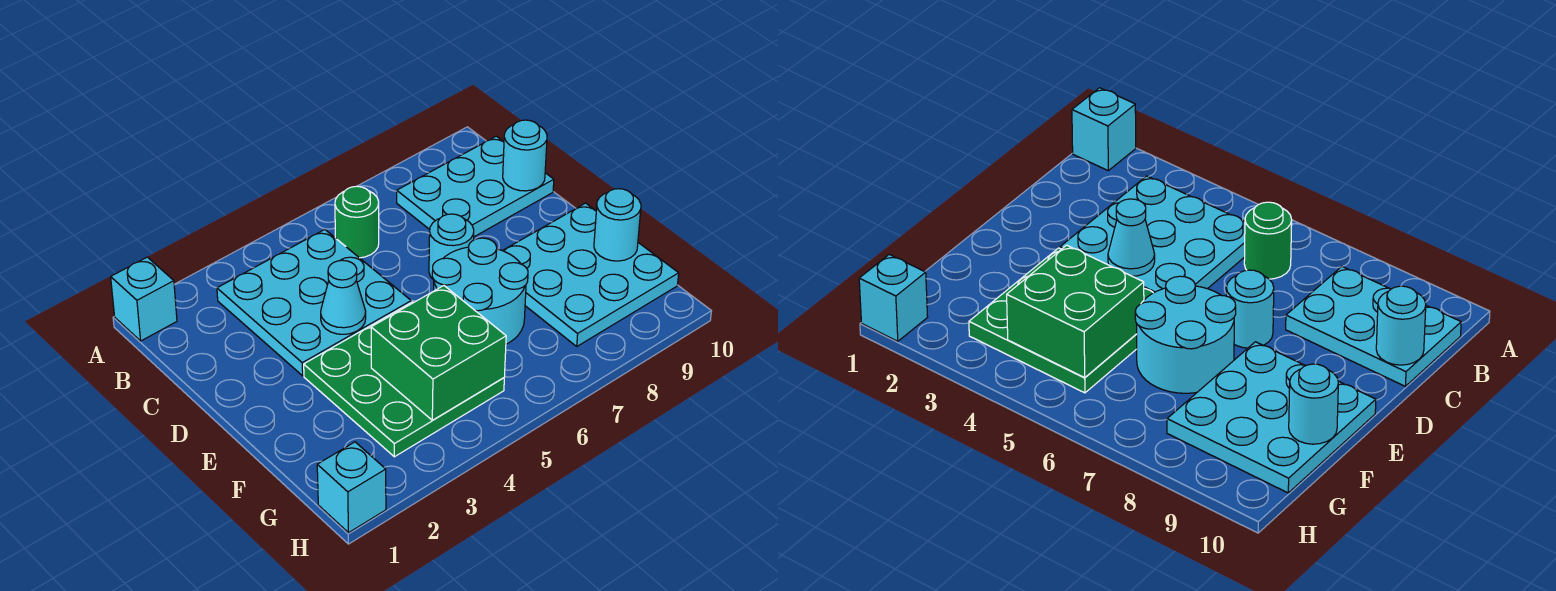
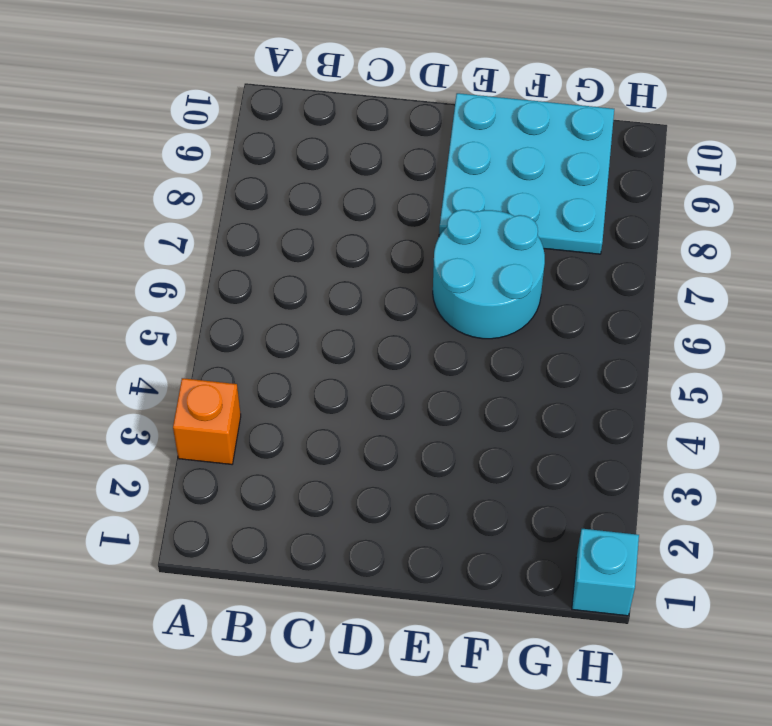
orange 1x1 brick [173,378,241,464] -> none
none -> cyan 1x1 brick [111,257,177,341]
none -> cyan 3x3 plate [217,229,411,376]
none -> green 1x1 round brick [335,186,379,258]

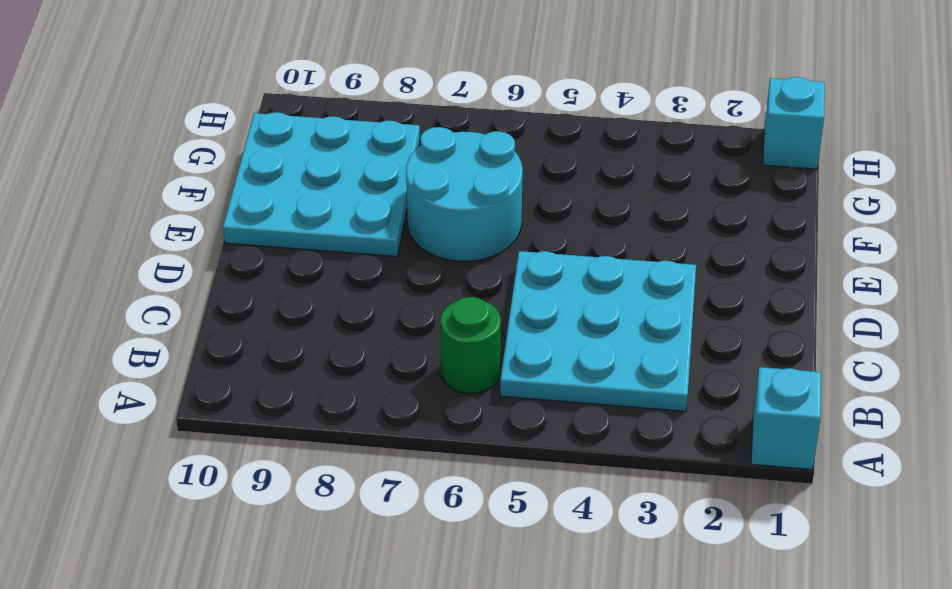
none -> cyan 2x3 plate [397,136,554,237]
none -> cyan 1x1 round brick [429,214,474,280]
none -> green 3x3 plate [304,302,504,457]

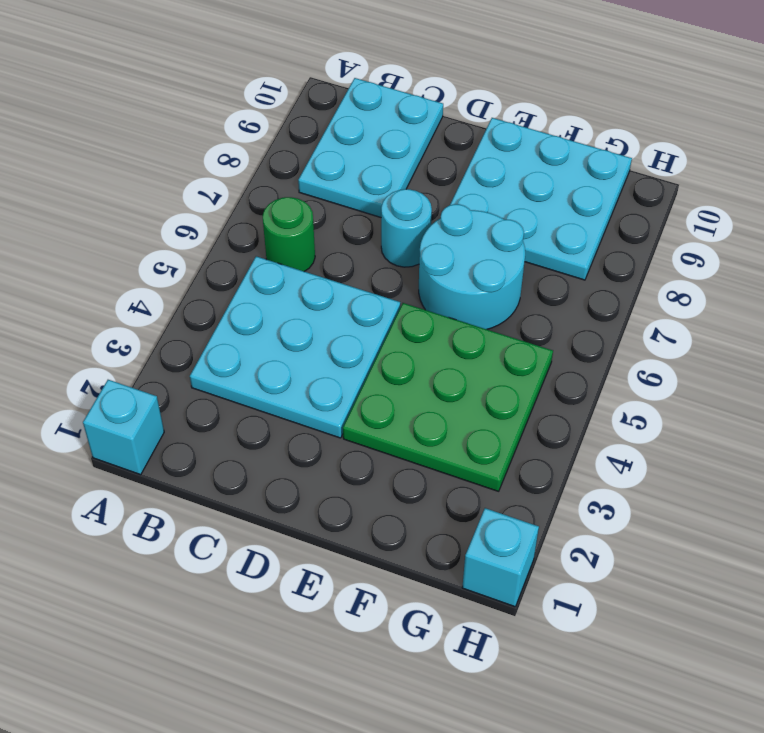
none -> cyan 1x1 round brick [503,120,547,191]
none -> cyan 1x1 cone [321,260,366,334]
none -> green 2x2 brick [371,286,506,420]

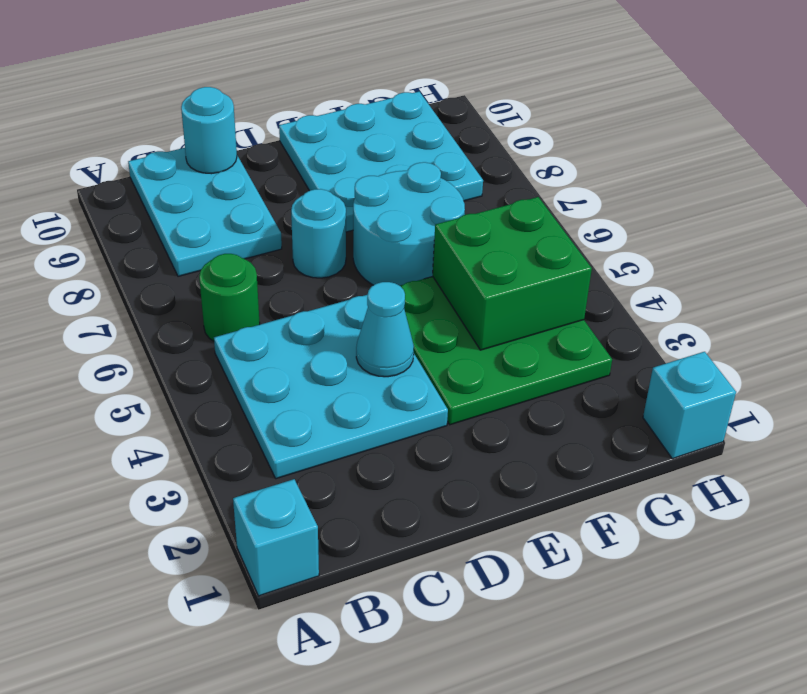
none -> cyan 1x1 round brick [594,189,641,261]

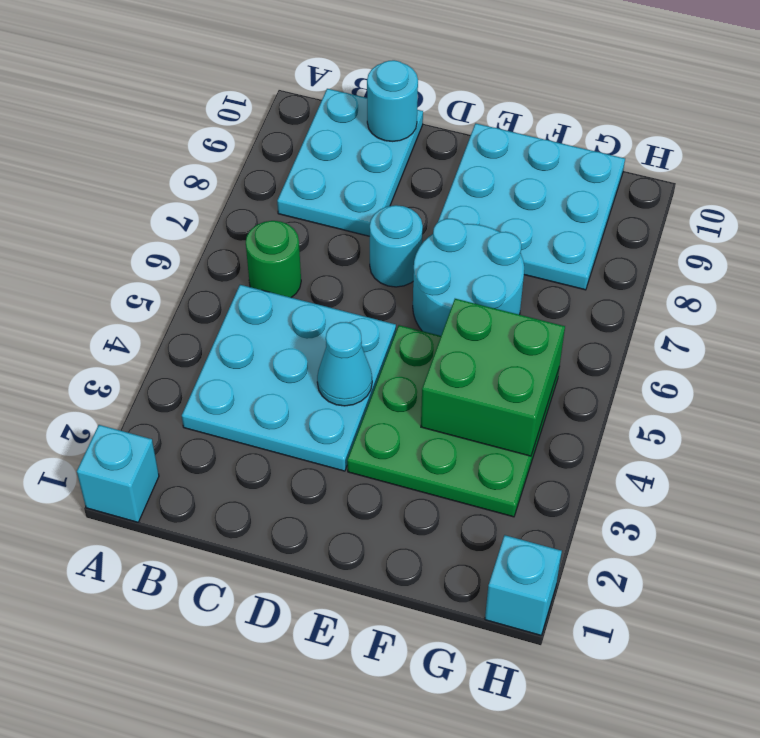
none -> cyan 1x1 round brick [594,189,641,261]

